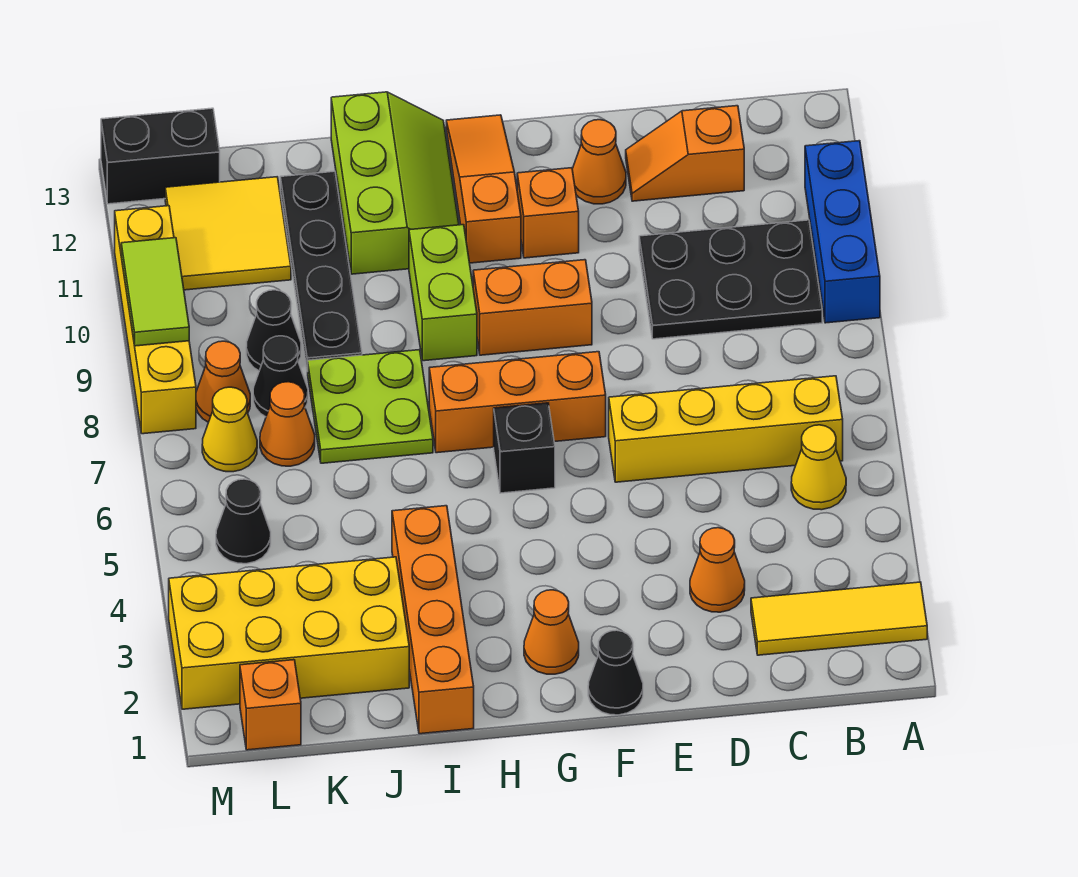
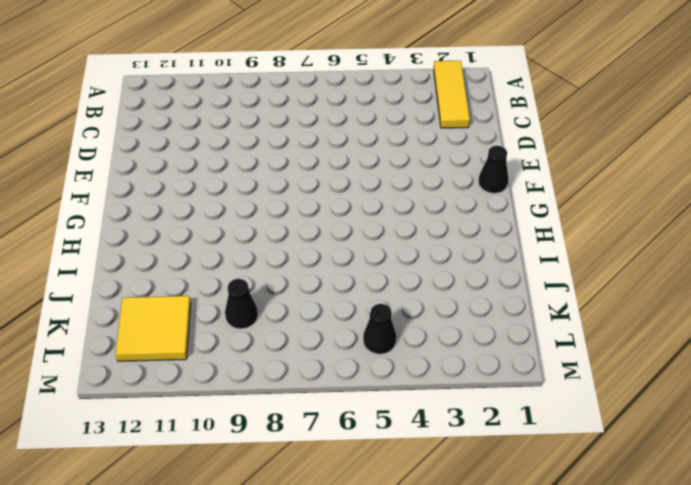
none -> blue 1x3 brick [805,141,880,323]
none -> yellow 1x1 cone [791,425,846,510]
none -> yellow 1x4 brick [609,376,843,482]
none -> black 2x3 plate [639,220,822,339]

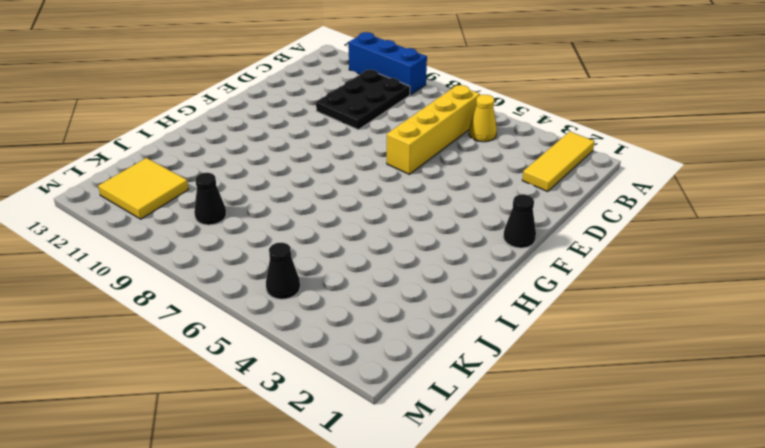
none -> orange 1x2 slope [626,106,744,201]
none -> orange 1x1 cone [690,528,745,612]
none -> orange 1x1 cone [572,120,626,204]
none -> orange 1x3 brick [429,352,606,453]

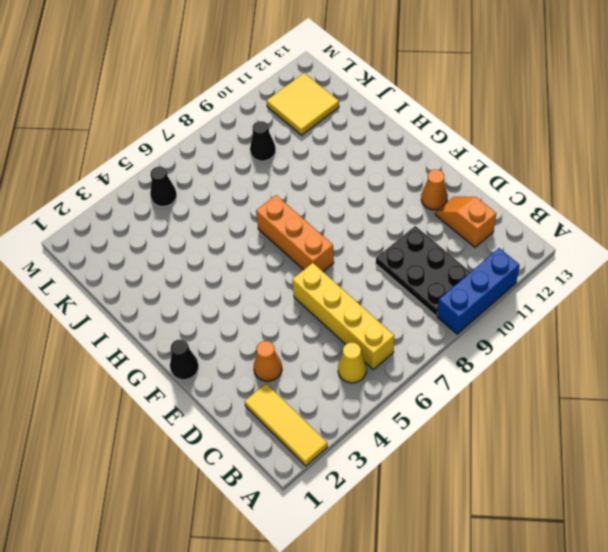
none -> orange 1x2 brick [473,260,592,355]
none -> orange 1x1 brick [517,168,579,258]
none -> orange 1x1 cone [524,590,579,674]
none -> black 1x1 brick [494,403,555,493]

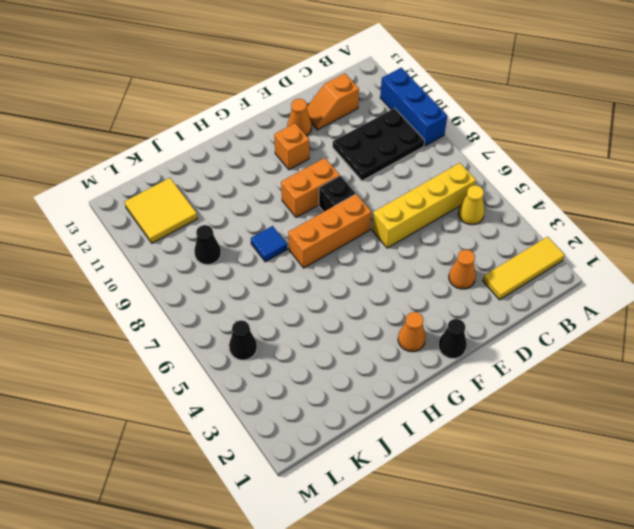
black 1x1 brick [319,176,355,212] -> black 1x1 brick moved to [494,403,555,493]
blue 1x1 tile [251,226,287,262] -> lime 2x2 plate [307,350,433,463]
none -> orange 1x3 slope [446,115,521,263]
none -> lime 1x2 brick [409,225,477,361]
none -> lime 2x3 slope [331,92,459,274]
none -> orange 1x4 brick [392,506,474,734]

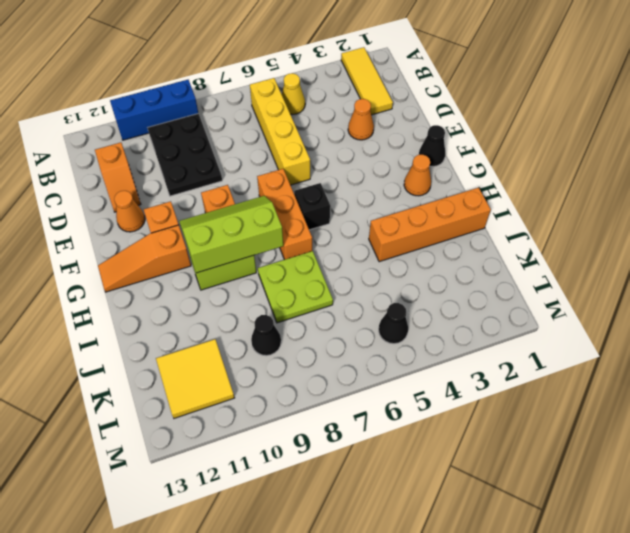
lime 2x3 slope [179,196,283,273] -> lime 2x3 slope moved to [331,92,459,274]
none -> yellow 2x4 brick [169,557,409,709]
none -> black 1x4 plate [280,171,362,371]
none -> orange 1x1 cone [260,382,315,466]
none -> black 1x1 cone [253,336,308,417]

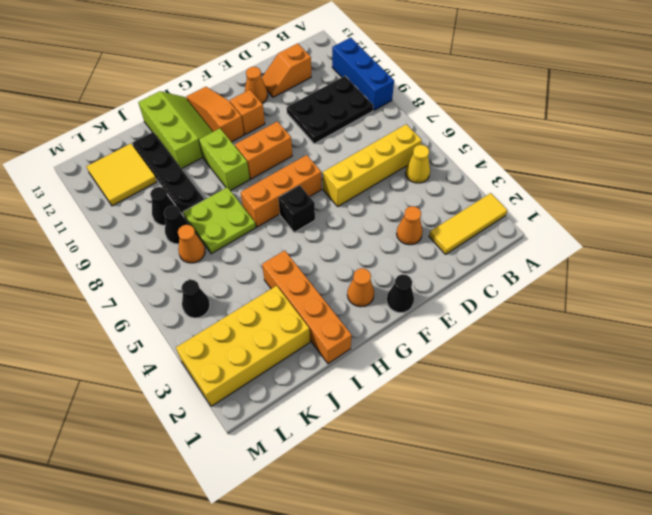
none -> orange 1x1 brick [240,660,301,750]
none -> yellow 1x1 cone [202,387,257,472]
none -> orange 1x1 cone [196,341,250,422]
none -> black 1x2 brick [101,108,220,204]

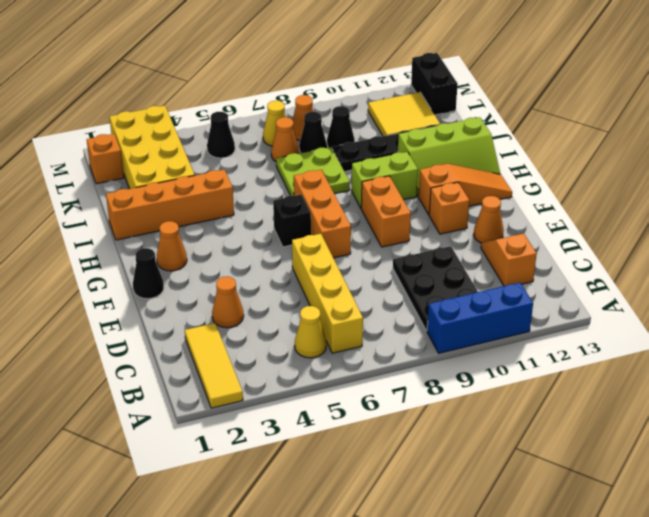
none -> yellow 1x4 brick [115,206,196,434]
none -> lime 1x2 tile [121,238,189,346]

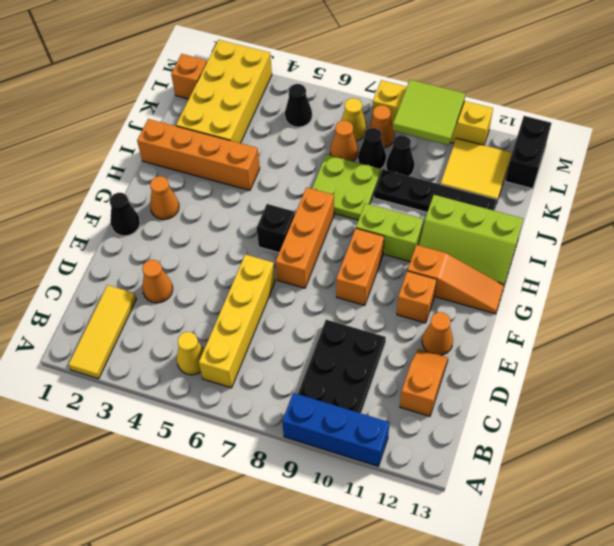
lime 2x2 tile [393,80,465,145] -> lime 1x2 tile [121,238,189,346]

